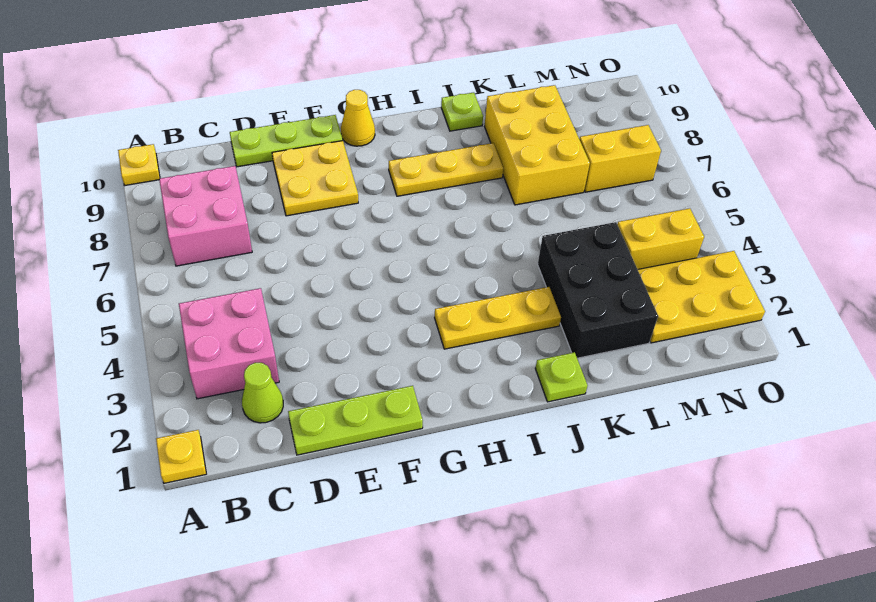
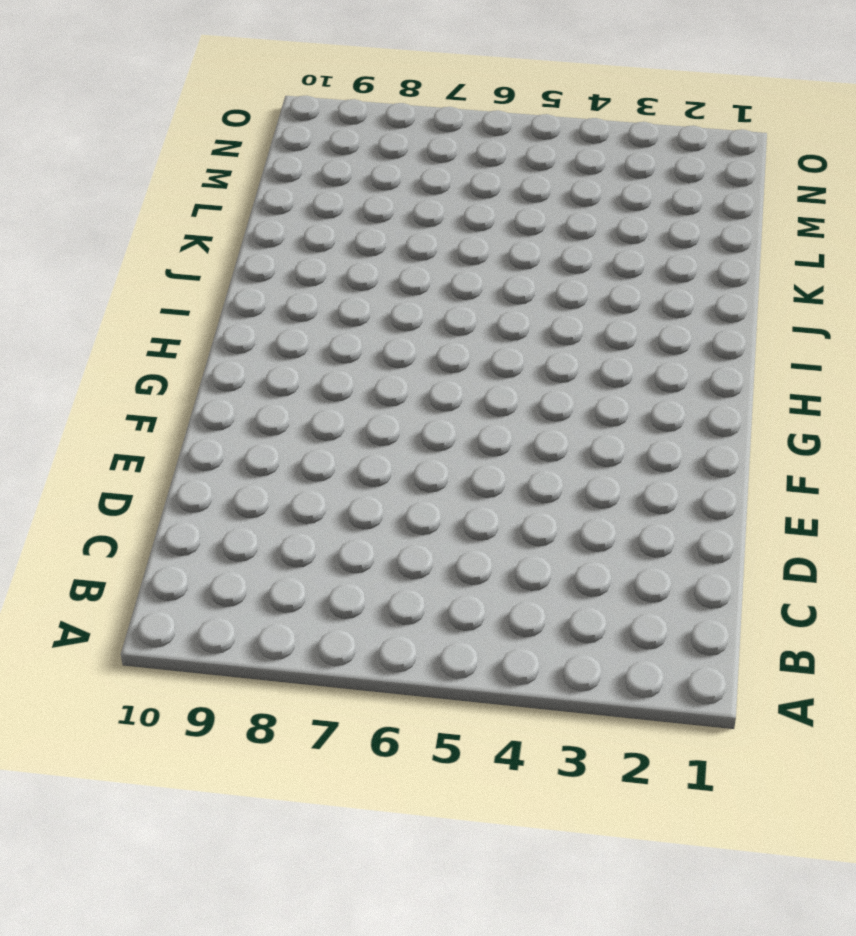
none -> yellow 1x1 plate [156,430,206,483]
none -> yellow 1x1 plate [118,144,160,185]
none -> pink 2x2 brick [179,288,279,399]

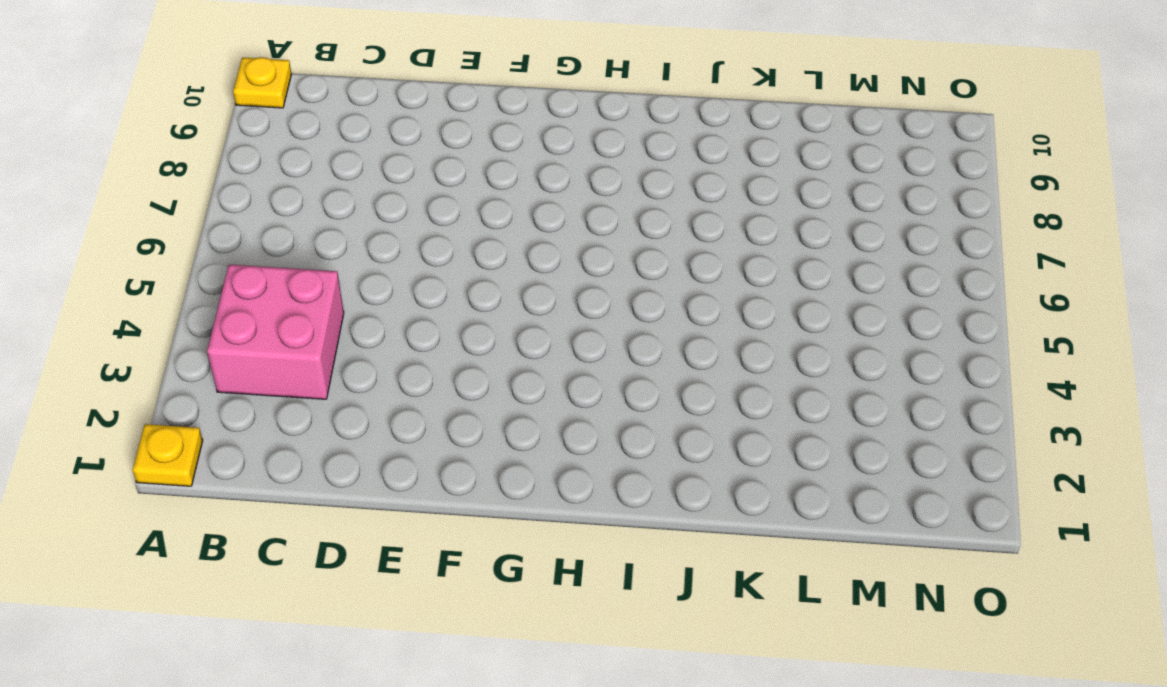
none -> pink 2x2 brick [159,166,252,266]
none -> lime 1x1 cone [242,363,283,423]
none -> lime 1x3 plate [288,386,423,455]

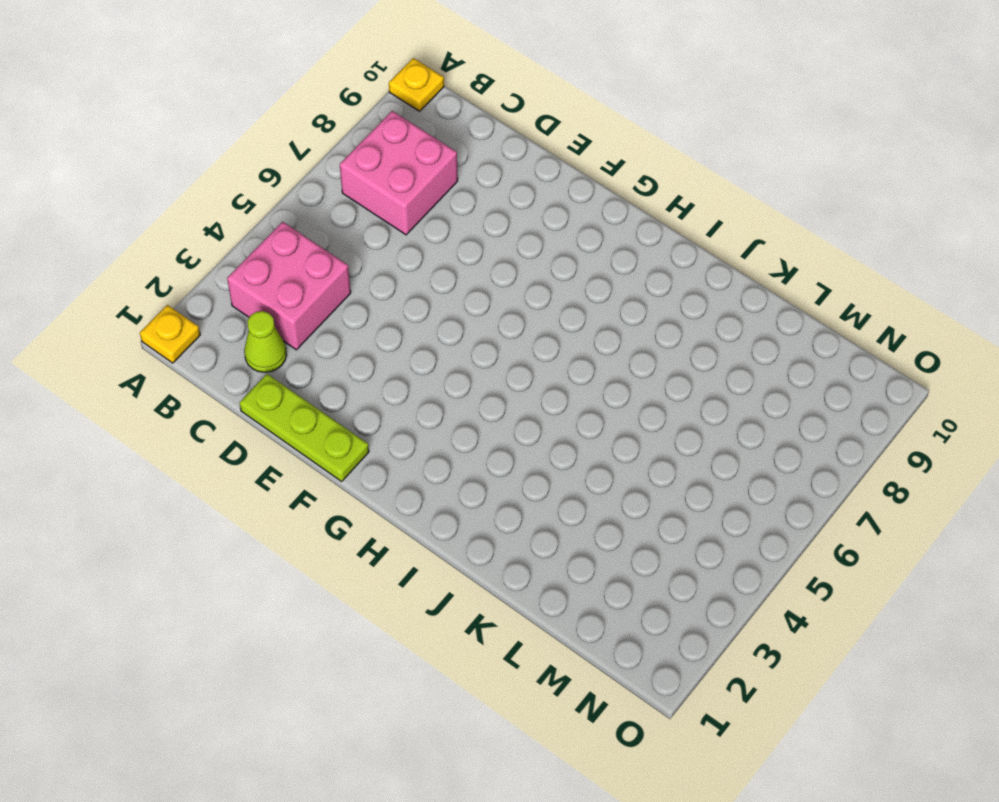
none -> lime 1x3 plate [230,115,343,167]
none -> yellow 2x2 plate [272,141,358,216]
none -> yellow 1x1 cone [341,90,375,146]

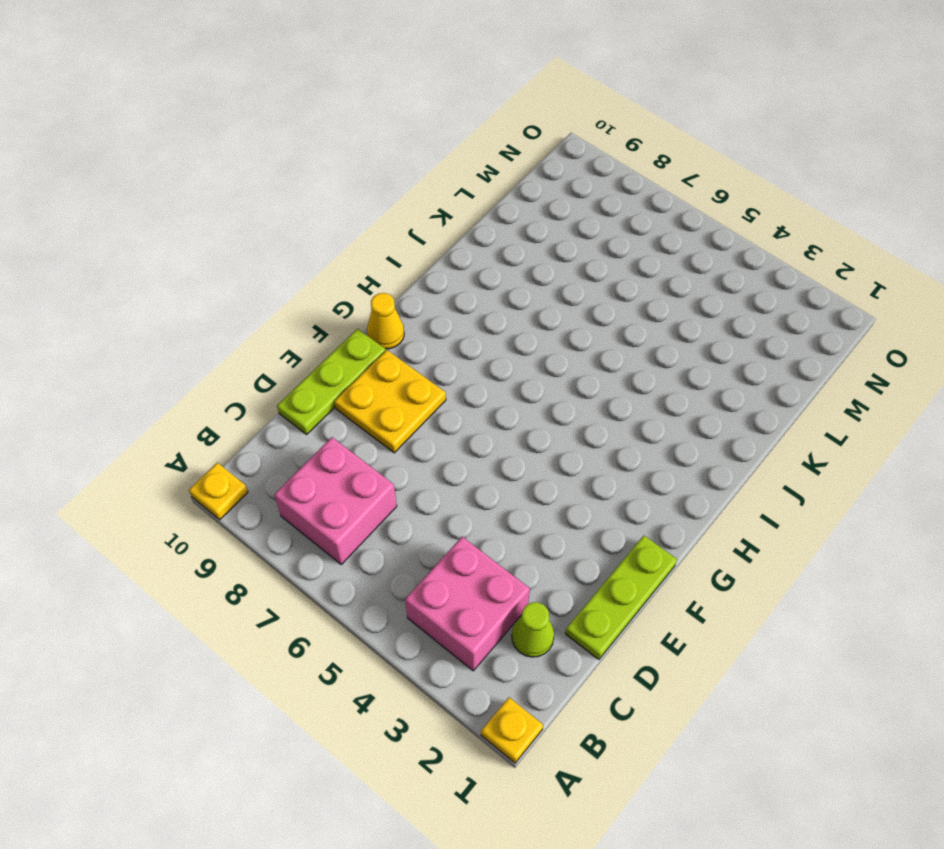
none -> yellow 1x3 plate [435,287,561,349]
none -> yellow 1x3 plate [389,143,503,196]
none -> lime 1x1 plate [535,352,588,402]

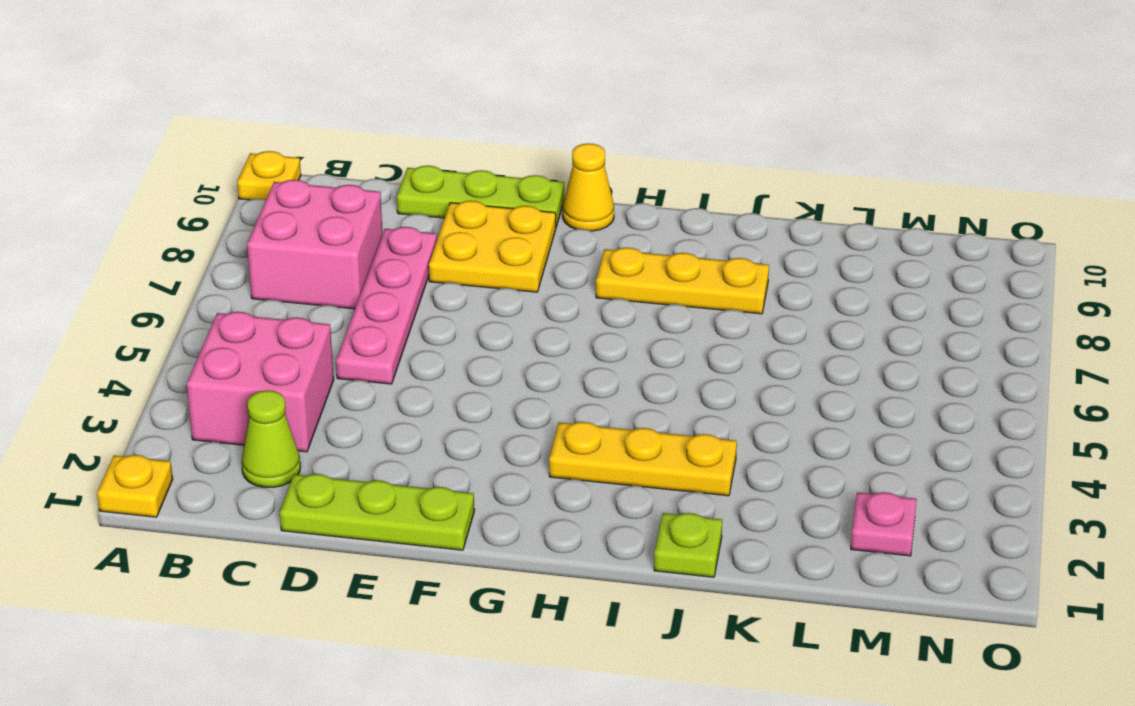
pink 1x4 plate [336,227,437,384] -> none
pink 1x1 plate [851,492,917,556] -> yellow 2x3 plate [638,251,765,343]
none -> lime 1x1 plate [441,93,483,131]
none -> black 2x3 brick [538,222,658,358]
none -> yellow 2x3 brick [485,85,590,205]

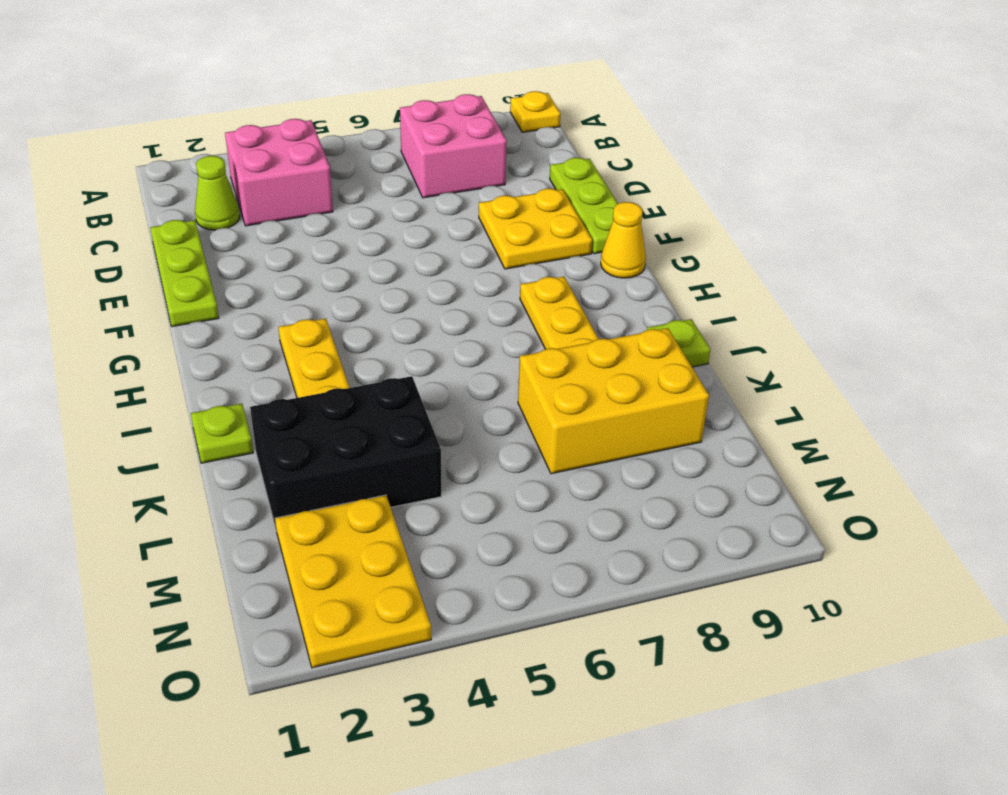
none -> yellow 1x1 plate [156,430,206,483]
none -> yellow 1x2 brick [617,208,704,269]
none -> yellow 1x2 brick [579,125,661,192]

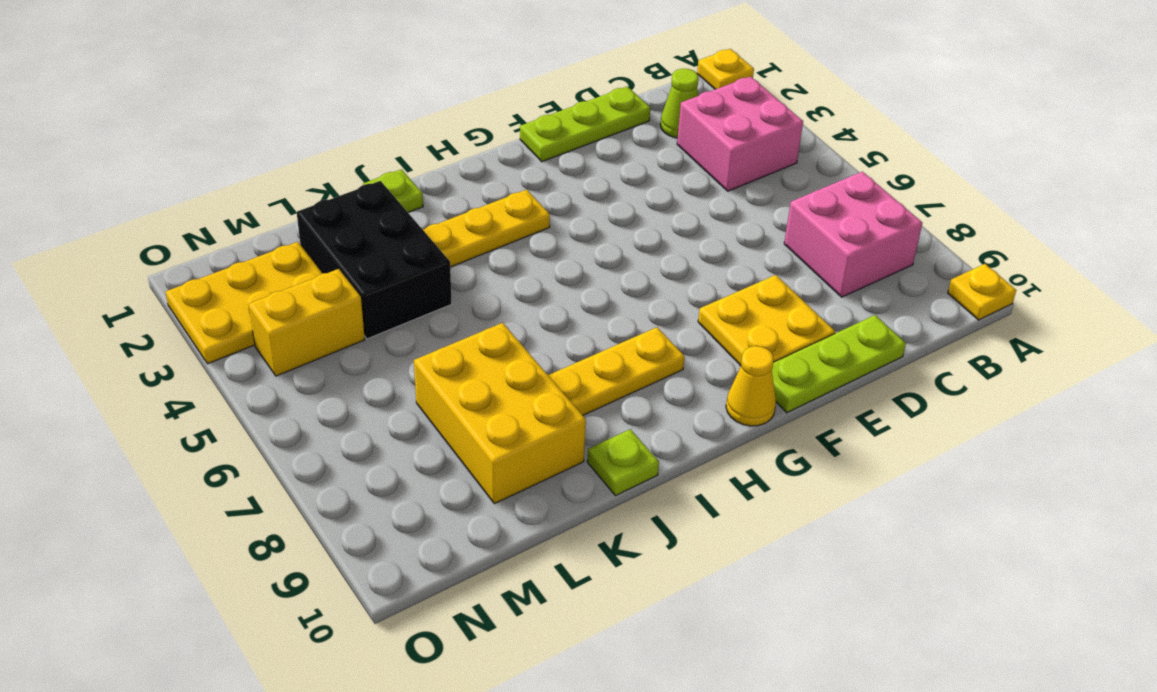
none -> yellow 1x2 brick [579,125,661,192]

